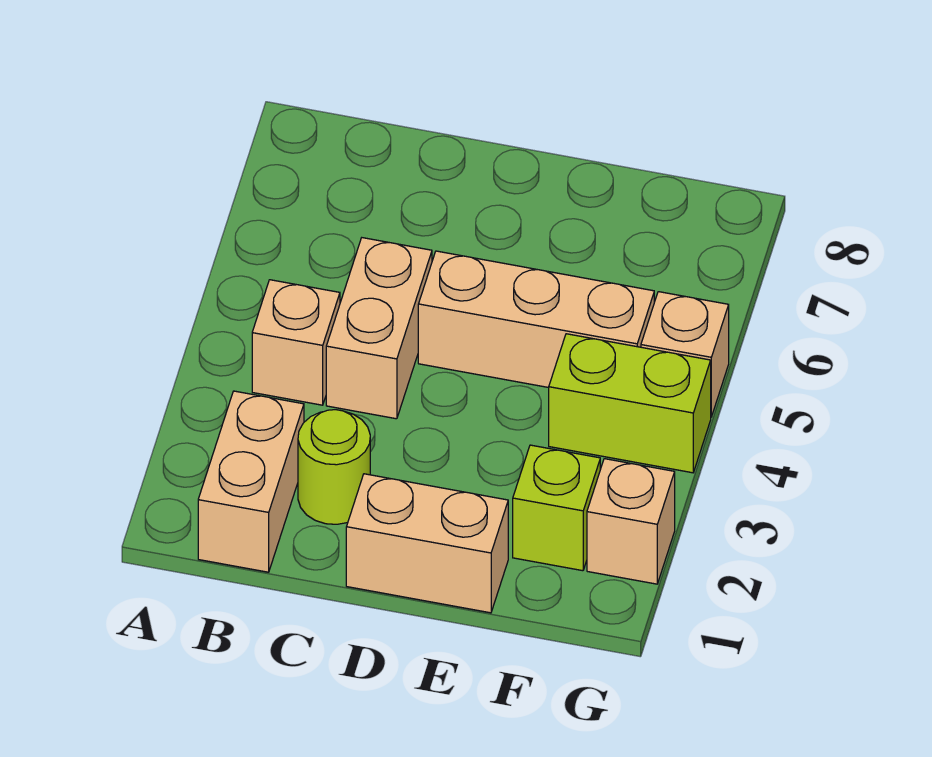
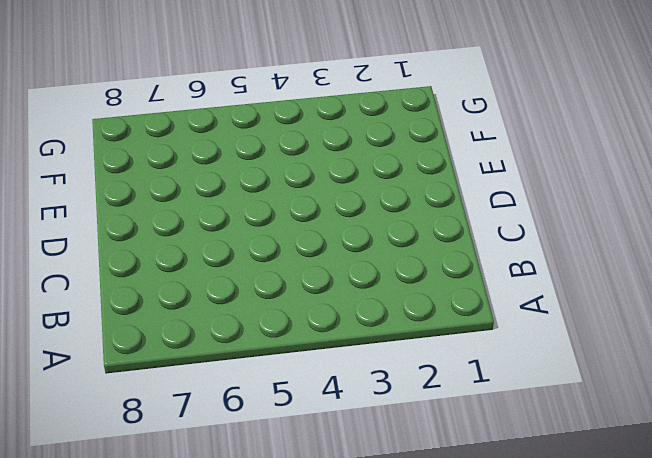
none -> tan 1x2 brick [198,391,304,572]
none -> tan 1x1 brick [252,280,340,405]

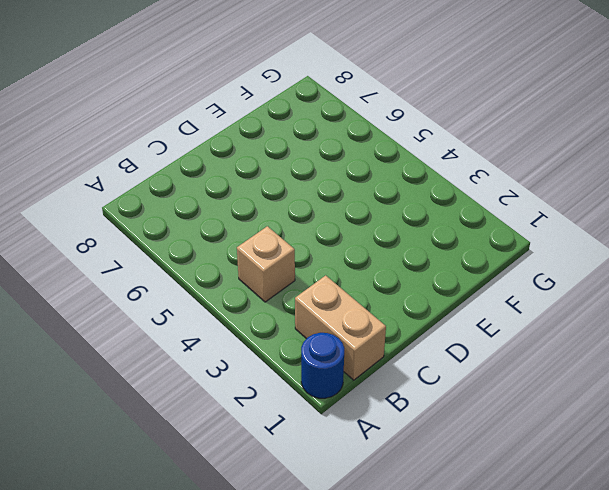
blue 1x1 round brick [301,333,344,398] -> none
none -> lime 1x1 round brick [298,410,370,524]
none -> tan 1x2 brick [326,238,432,419]

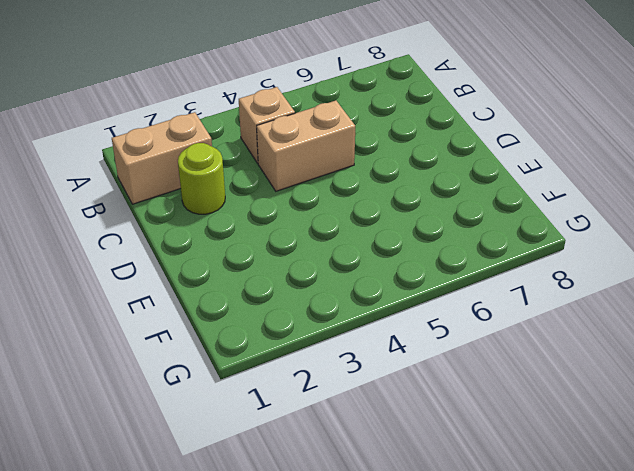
none -> tan 1x2 brick [346,474,508,613]
none -> tan 1x3 brick [418,251,654,388]

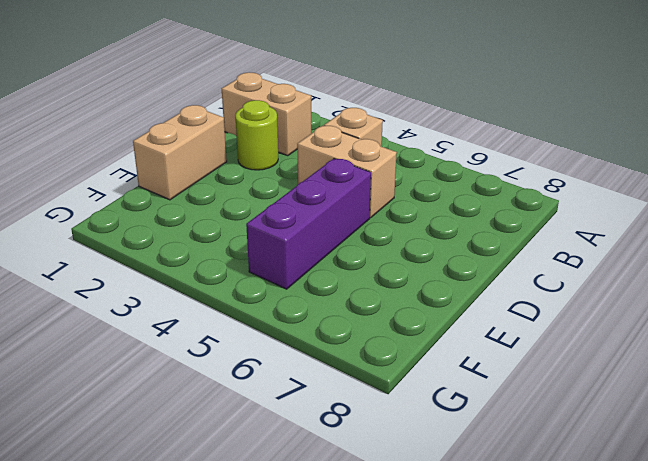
purple 1x3 brick [246,159,371,289] -> tan 1x3 brick [418,251,654,388]
none -> lime 1x1 brick [513,445,600,571]
none -> lime 1x2 brick [549,334,711,473]

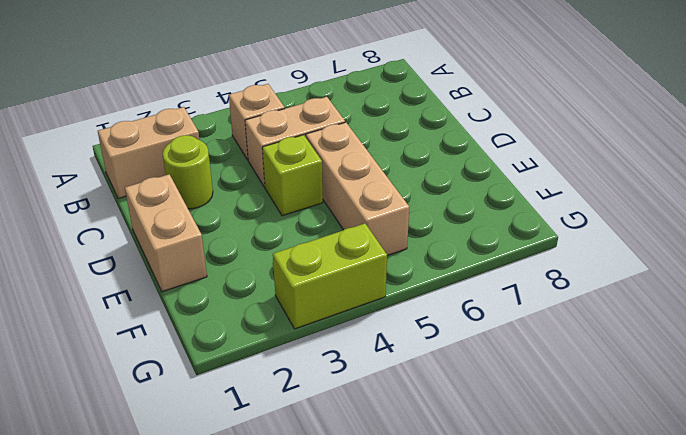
lime 1x1 brick [262,135,323,216] -> lime 1x1 brick moved to [513,445,600,571]
lime 1x2 brick [273,223,387,329] -> lime 1x2 brick turned to [549,334,711,473]
none -> tan 1x1 brick [587,459,675,584]
none -> tan 1x1 brick [641,292,729,417]

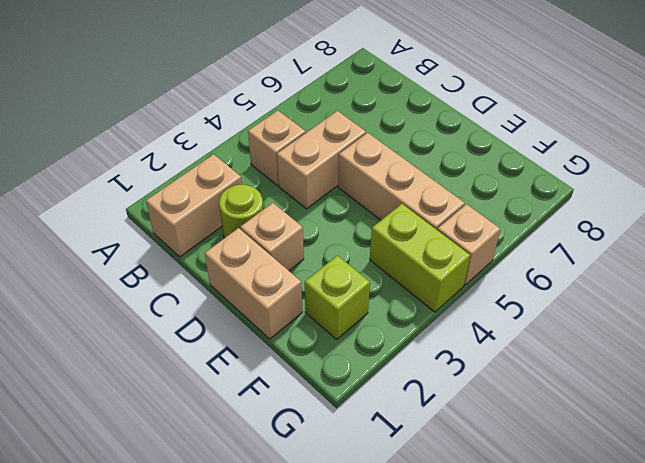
tan 1x1 brick [240,203,304,271] -> tan 1x1 brick moved to [587,459,675,584]

